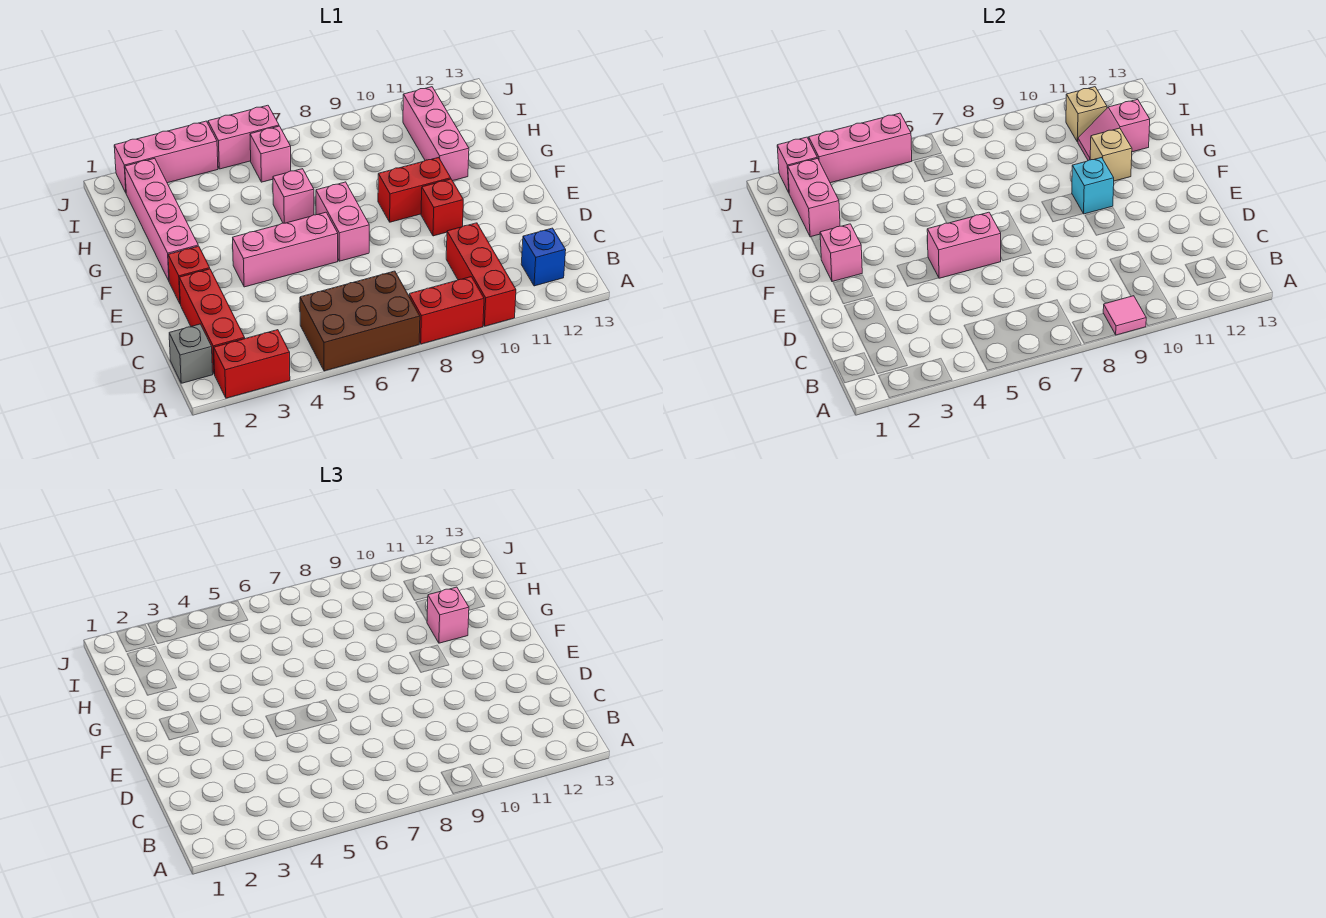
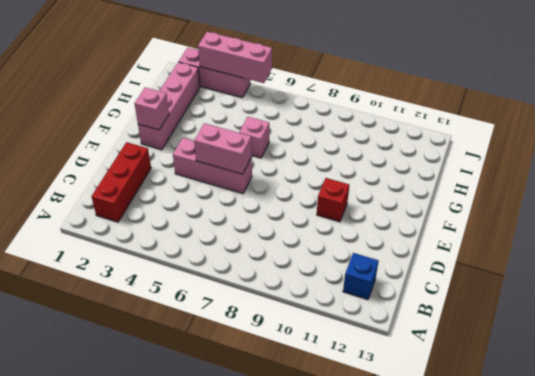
none -> red 1x2 brick [214,330,290,398]
none -> brown 2x3 brick [300,271,420,371]
none -> red 1x2 brick [409,277,484,344]

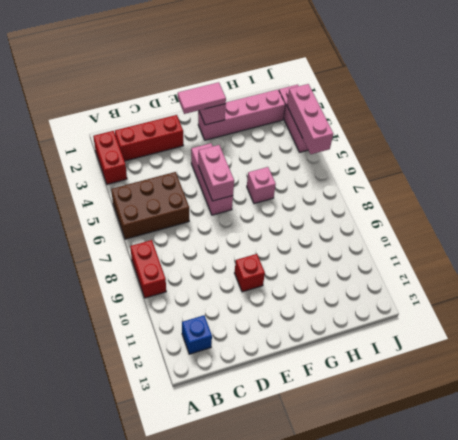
brown 2x3 brick [111,172,189,239] -> brown 2x3 brick turned to [300,271,420,371]
pink 1x2 tile [178,82,226,114] -> none
none -> red 1x3 brick [446,223,516,326]
none -> grey 1x1 brick [169,324,213,383]
none -> red 1x1 brick [168,246,210,303]

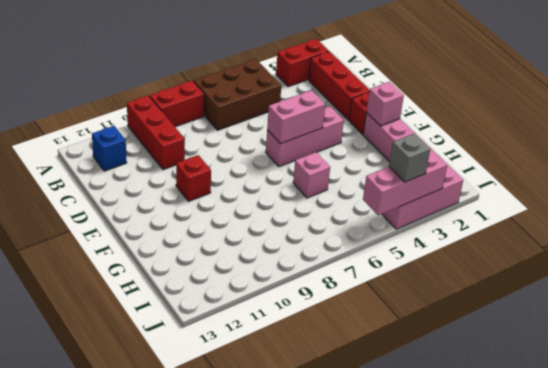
grey 1x1 brick [389,134,430,182] -> grey 1x1 brick moved to [169,324,213,383]
none -> pink 1x2 brick [316,182,369,261]
none -> red 1x2 brick [378,157,451,222]
none -> pink 1x3 brick [403,87,469,181]

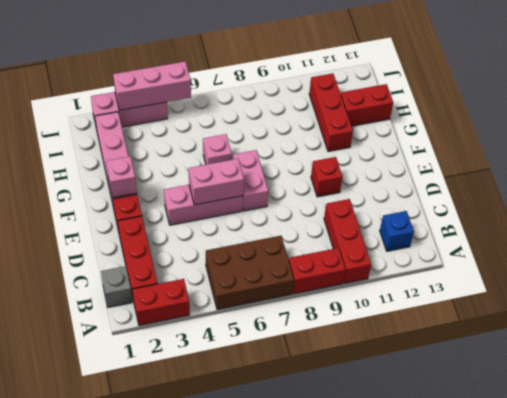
red 1x3 brick [309,74,353,152] -> pink 1x3 brick [403,87,469,181]
red 1x2 brick [341,84,393,126] -> red 1x2 brick moved to [378,157,451,222]
none -> pink 1x1 brick [250,126,291,182]
none -> pink 1x2 brick [208,105,279,169]
none -> pink 1x1 tile [1103,296,1146,335]

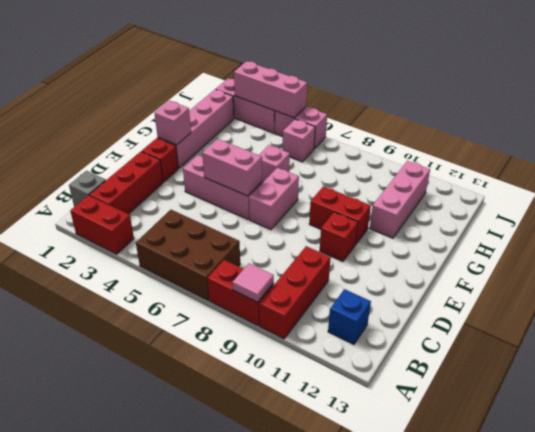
none -> cyan 1x1 brick [1072,157,1114,214]
none -> tan 1x1 brick [1090,128,1132,181]
none -> pink 1x2 brick [788,158,840,237]

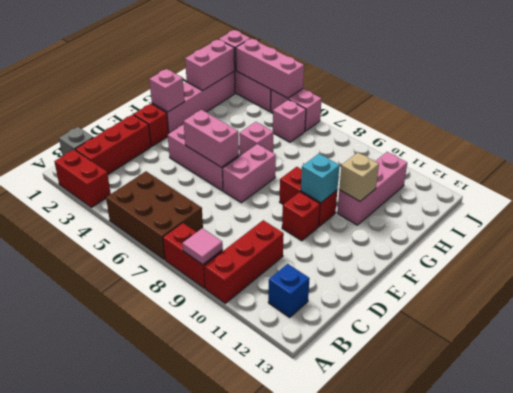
none -> pink 1x2 slope [1078,99,1150,160]
none -> tan 1x1 brick [1066,87,1107,142]
none -> pink 1x1 brick [427,587,469,643]

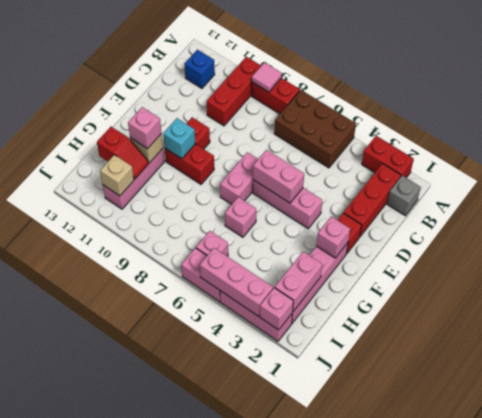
red 1x2 slope [97,127,149,179] -> pink 1x2 slope [1078,99,1150,160]

